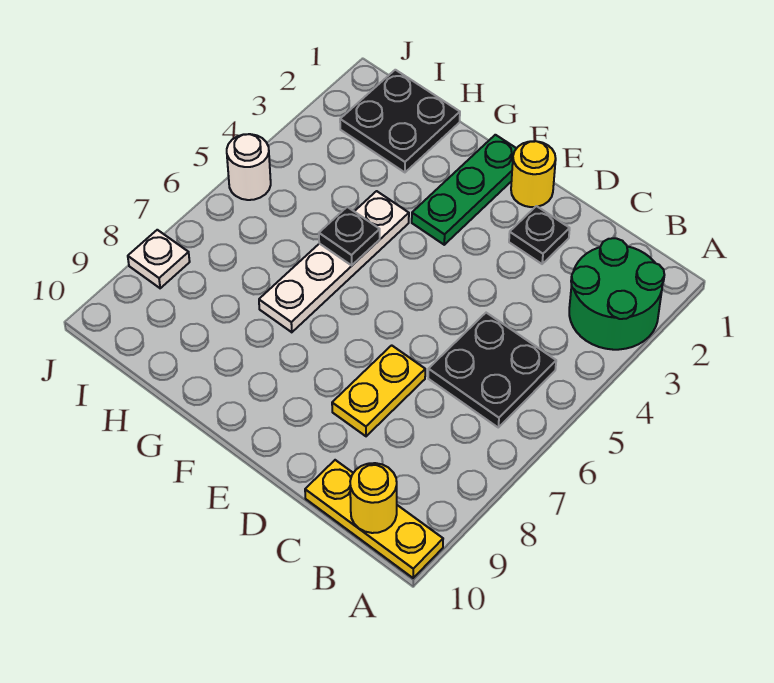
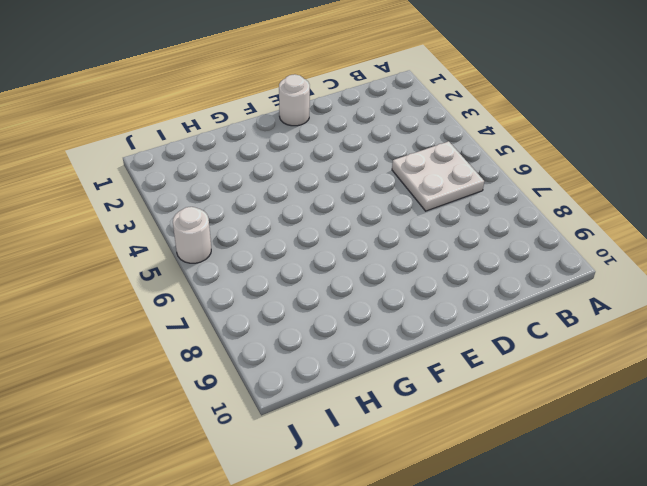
white 2x2 plate [392,141,484,211] -> black 2x2 plate [428,313,556,427]
white 1x1 round brick [279,74,310,126] -> yellow 1x1 round brick [511,141,556,207]
none -> green 2x2 round brick [569,238,664,350]
none -> yellow 1x3 plate [305,460,443,578]
none -> black 1x1 plate [509,206,570,264]

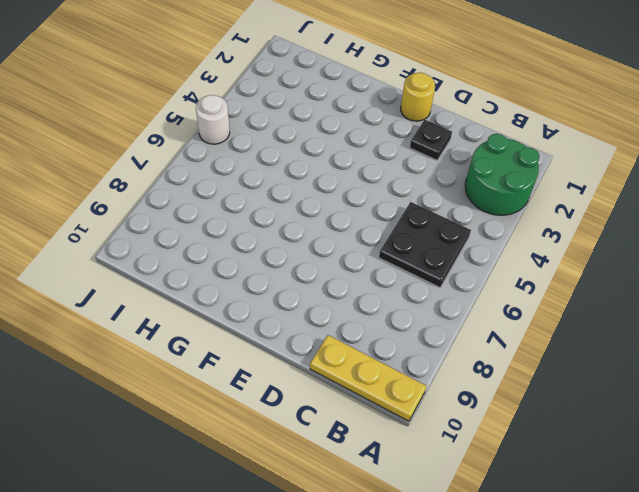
none -> yellow 1x2 plate [332,345,425,436]
none -> green 1x3 plate [412,135,517,245]
none -> white 1x4 plate [259,191,409,332]

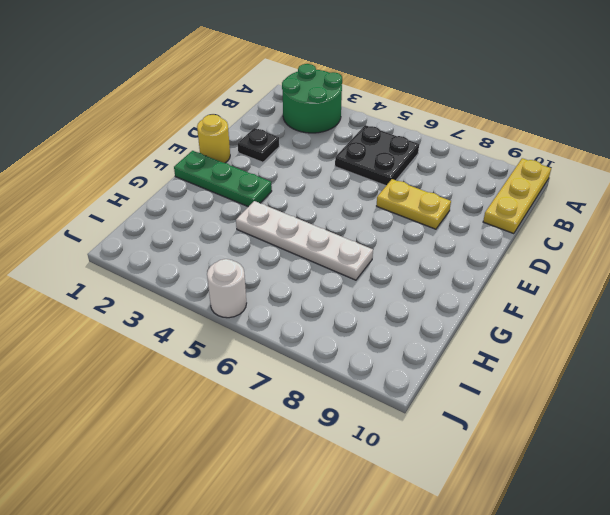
none -> black 2x2 plate [340,70,460,172]
none -> white 1x1 plate [128,230,190,288]
none -> yellow 1x1 round brick [350,463,397,533]

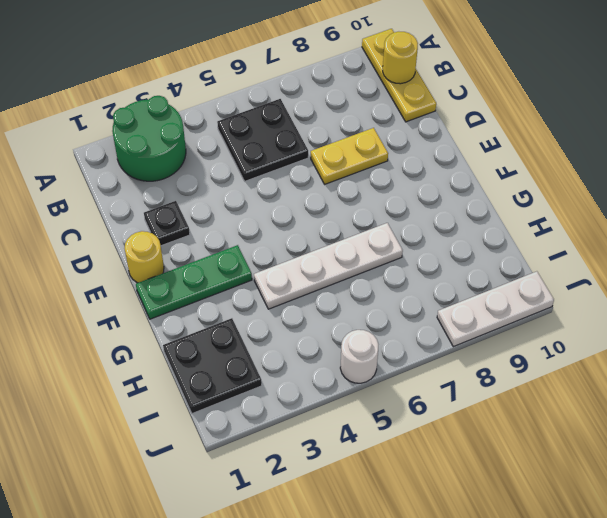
white 1x3 plate [437,271,554,347] -> white 1x1 plate [128,230,190,288]
none -> black 1x1 plate [319,207,380,265]

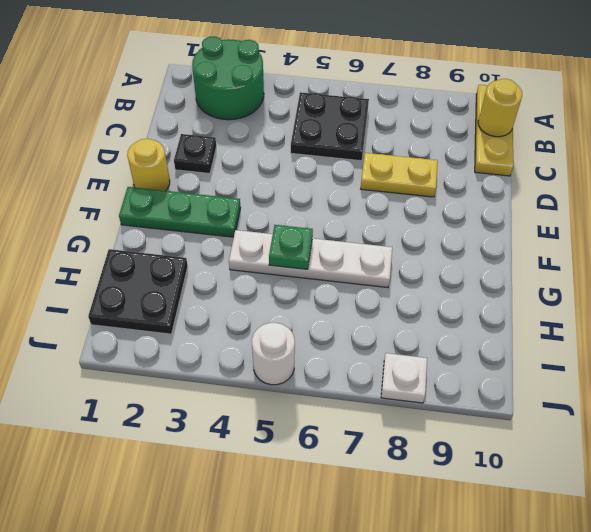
green 1x1 plate [269,225,313,269] -> black 1x1 plate [319,207,380,265]

